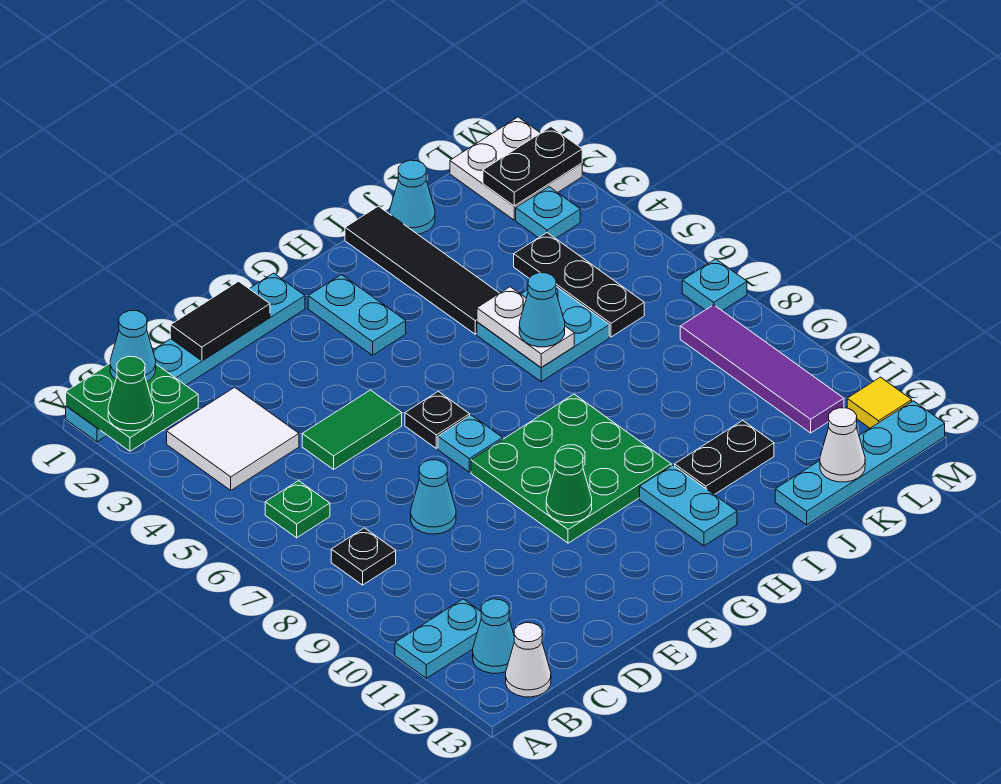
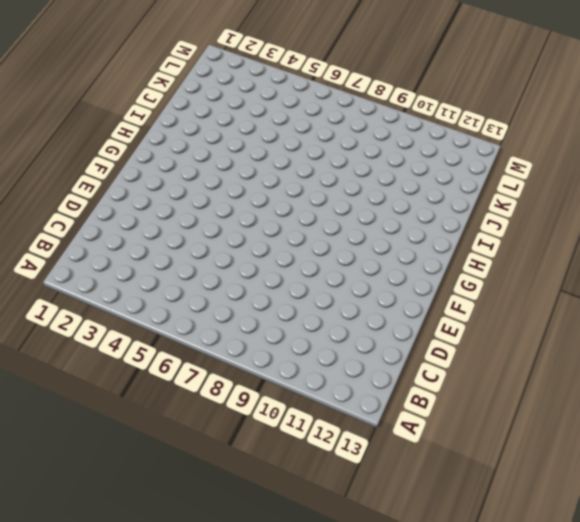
none -> cyan 1x6 plate [66,273,305,442]
none -> cyan 1x2 plate [395,599,481,678]
none -> white 2x2 tile [167,387,299,490]
none -> green 1x1 plate [265,481,330,538]

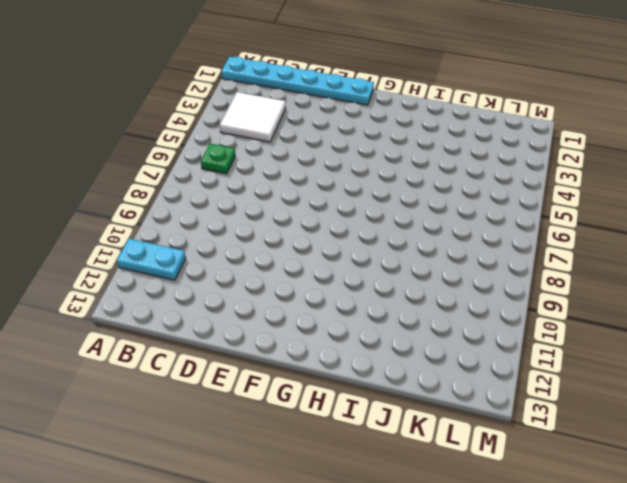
none -> black 1x1 plate [331,528,396,585]
none -> cyan 1x1 cone [473,599,514,673]
none -> white 1x1 cone [506,623,551,697]
none -> green 1x2 tile [302,390,402,469]

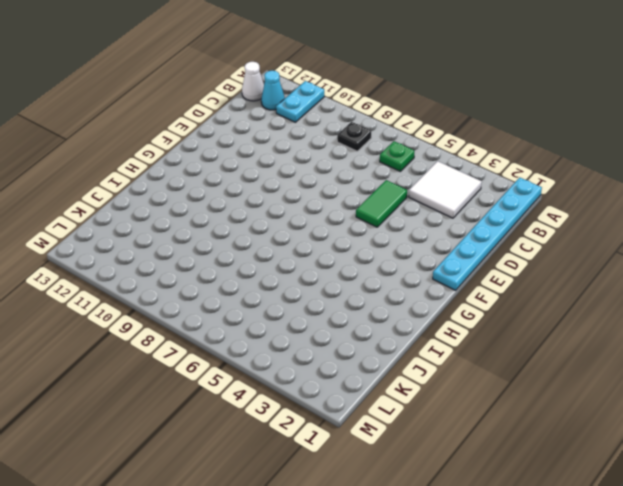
none -> cyan 1x1 cone [411,460,456,534]
none -> black 1x1 plate [405,391,470,448]
none -> cyan 1x1 plate [438,415,503,472]
none -> green 3x3 plate [471,394,671,543]

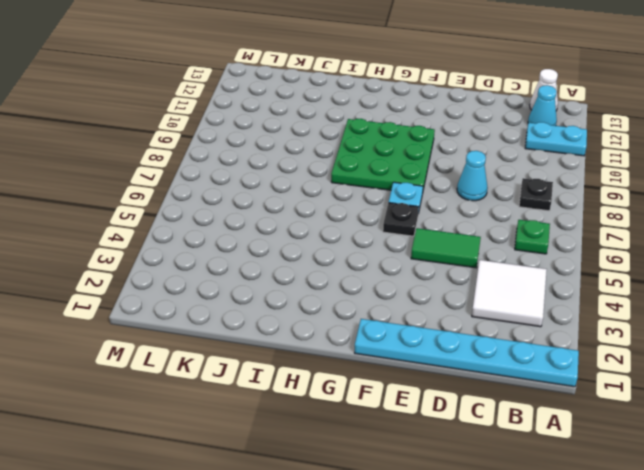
none -> cyan 1x2 plate [308,275,406,355]
none -> cyan 1x2 plate [640,465,737,546]
none -> black 1x4 tile [345,206,499,334]
none -> cyan 2x2 plate [477,287,609,381]

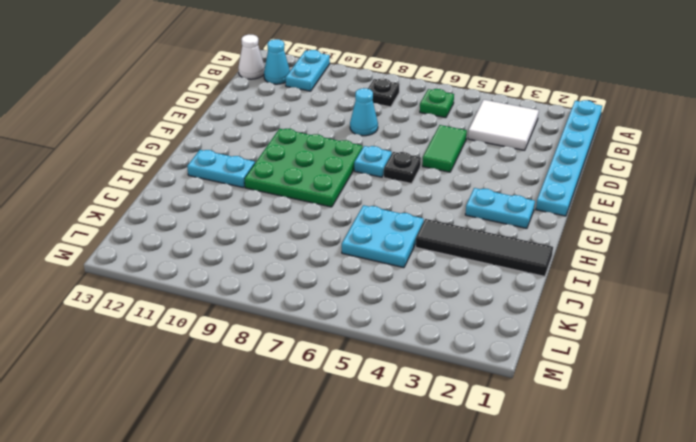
none -> black 1x2 plate [675,420,774,495]
none -> cyan 1x1 cone [390,160,435,234]
none -> cyan 1x4 plate [775,401,945,525]
none -> black 1x3 plate [514,233,644,337]

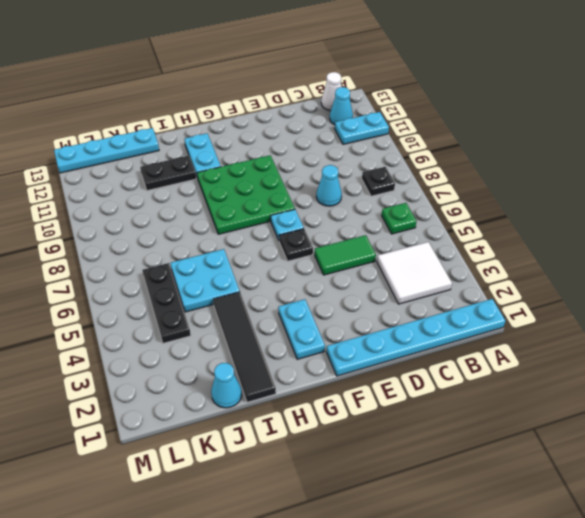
none -> white 2x2 plate [450,117,582,220]
none -> cyan 1x1 plate [516,187,580,239]
none -> purple 1x4 tile [680,305,844,433]
none -> cyan 1x1 plate [682,259,747,311]

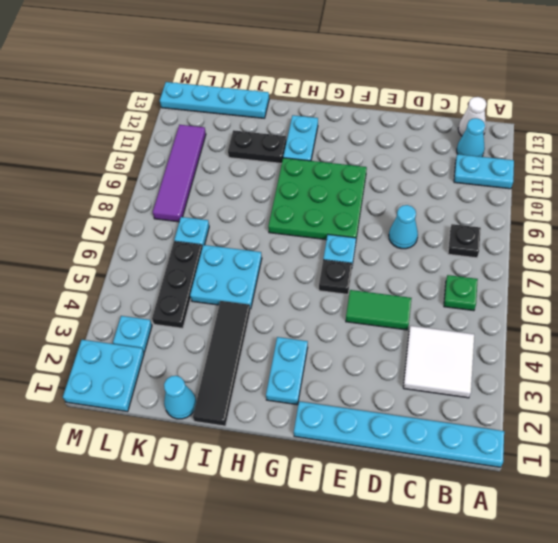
cyan 1x1 plate [174,217,209,247] -> cyan 1x1 plate moved to [682,259,747,311]
cyan 2x2 plate [63,340,144,412] -> white 2x2 plate [450,117,582,220]
none -> yellow 1x1 tile [847,377,912,428]
none -> green 2x2 plate [66,364,198,451]
none -> black 1x2 tile [170,281,270,361]
none -> green 1x1 cone [546,448,592,523]

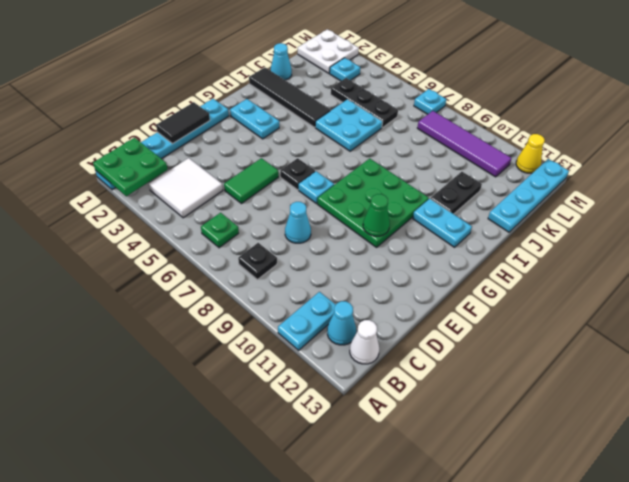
yellow 1x1 cone [516,134,545,173] -> yellow 1x1 tile [847,377,912,428]
none -> white 1x2 plate [477,287,574,367]
none -> white 1x1 cone [820,408,865,482]
none -> black 1x2 plate [483,127,582,206]
none -> green 1x1 cone [108,357,154,431]

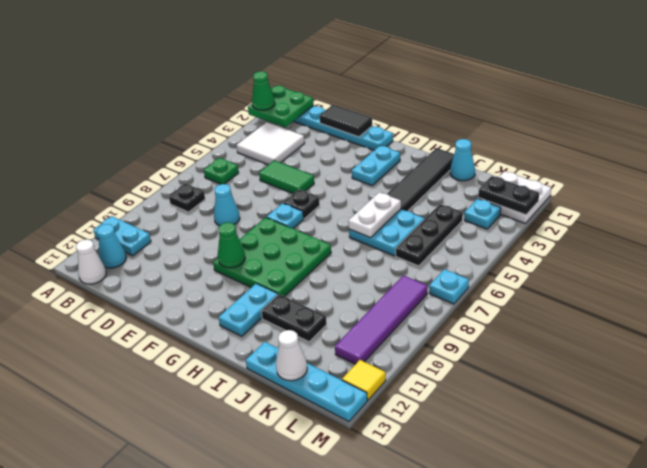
none -> cyan 1x1 cone [110,311,156,382]
none -> cyan 1x1 cone [519,273,565,347]

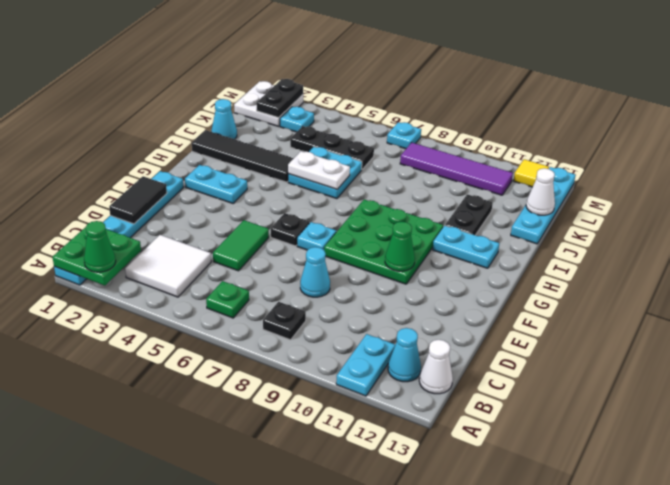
none -> cyan 1x1 cone [110,311,156,382]
none -> cyan 1x1 cone [519,273,565,347]

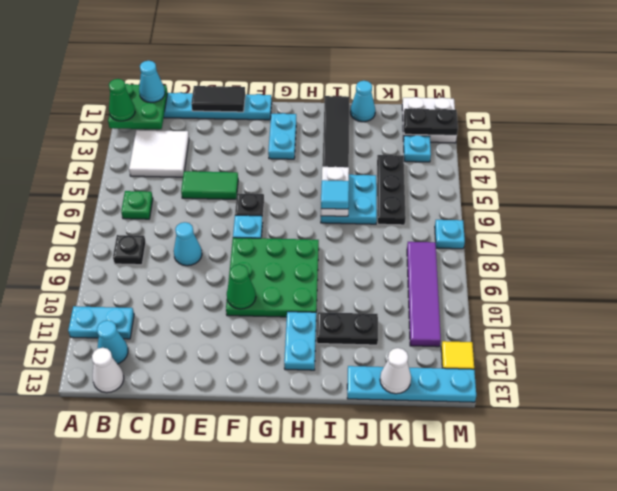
cyan 1x1 tile [321,180,349,209] -> cyan 1x1 cone [519,273,565,347]

